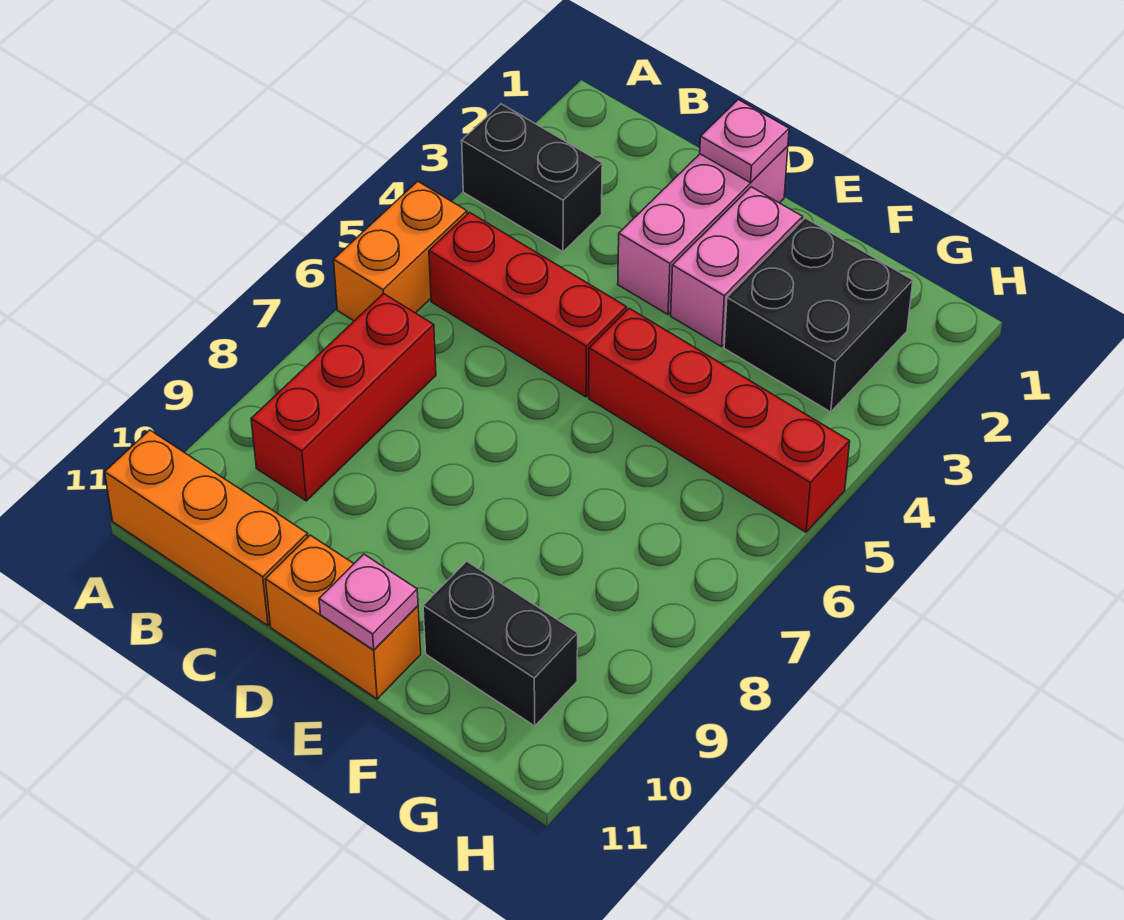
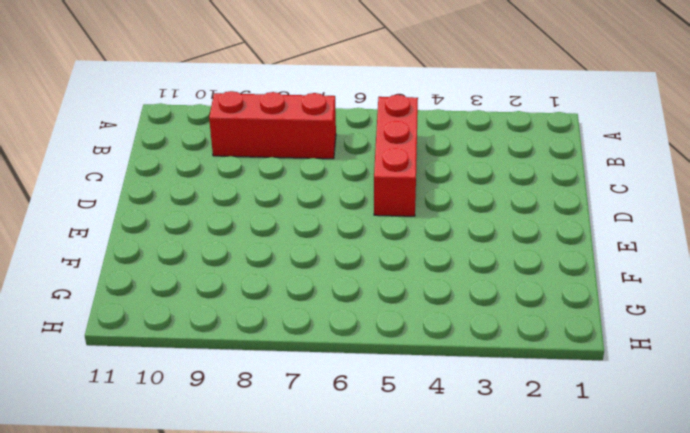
none -> black 1x2 brick [462,104,602,252]
none -> orange 1x2 brick [334,181,467,321]
none -> orange 1x3 brick [105,430,308,626]

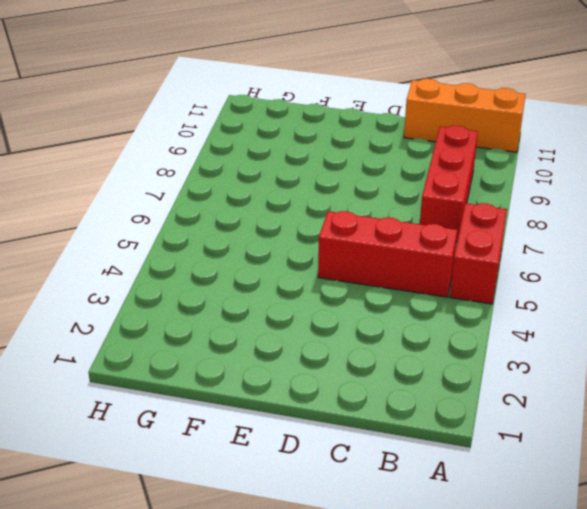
red 1x2 brick [450,203,507,304] -> orange 1x2 brick [334,181,467,321]
none -> black 1x2 brick [462,104,602,252]
none -> pink 1x3 brick [618,146,788,314]
none -> orange 1x2 brick [265,535,421,699]

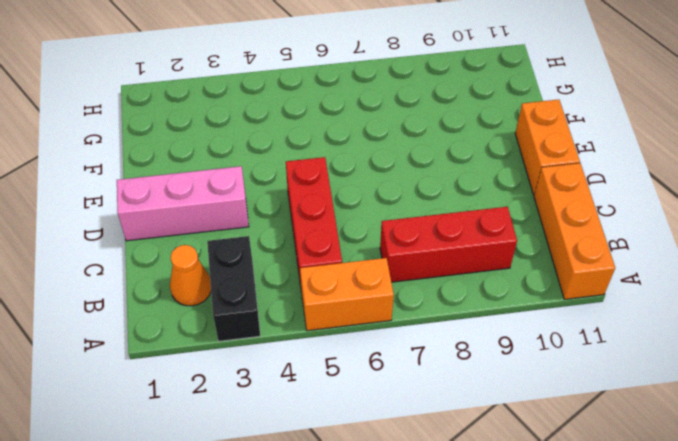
orange 1x1 cone [170,245,211,306] -> none
none -> pink 1x2 brick [671,187,803,347]
none -> red 1x4 brick [589,308,850,532]
none -> black 2x2 brick [724,218,913,412]

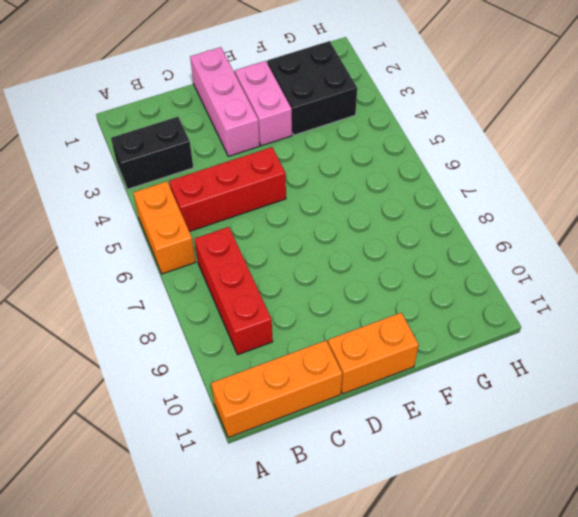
none -> red 1x4 brick [589,308,850,532]
none -> black 1x2 brick [423,561,578,726]
none -> pink 1x1 plate [700,100,789,183]

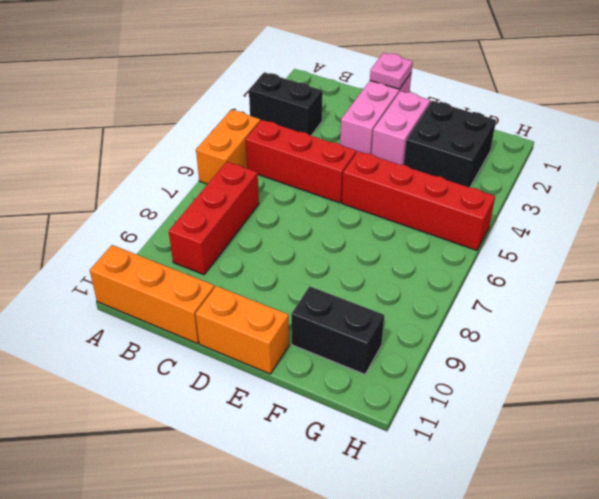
none -> pink 1x1 plate [319,554,418,650]

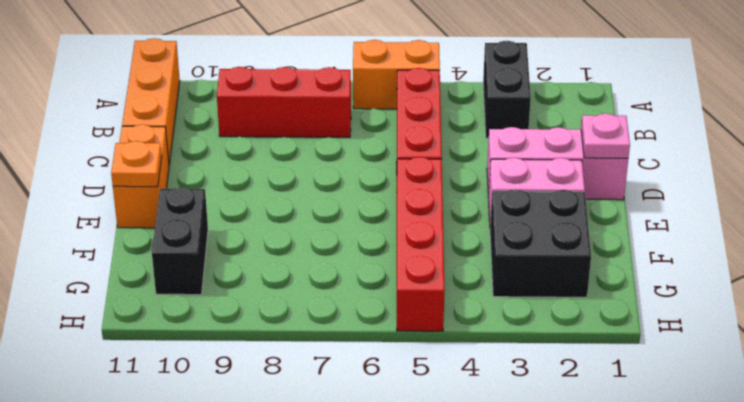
orange 1x1 plate [111,141,162,187] -> pink 1x1 plate [319,554,418,650]

